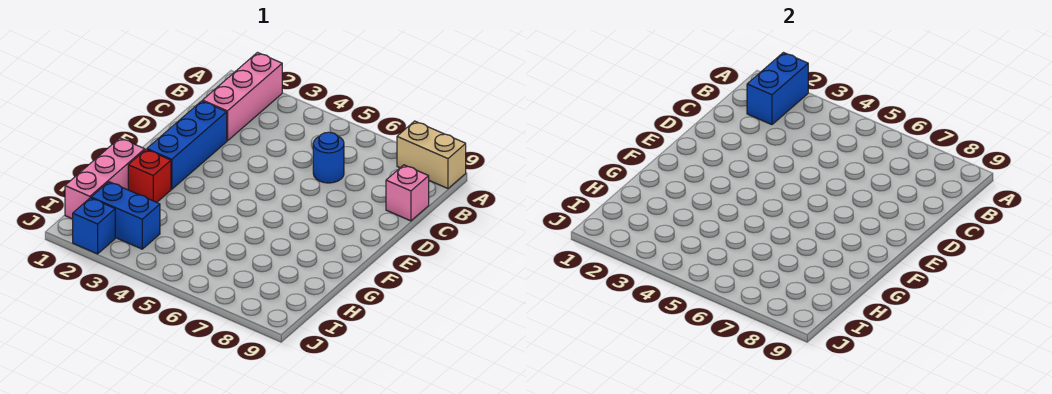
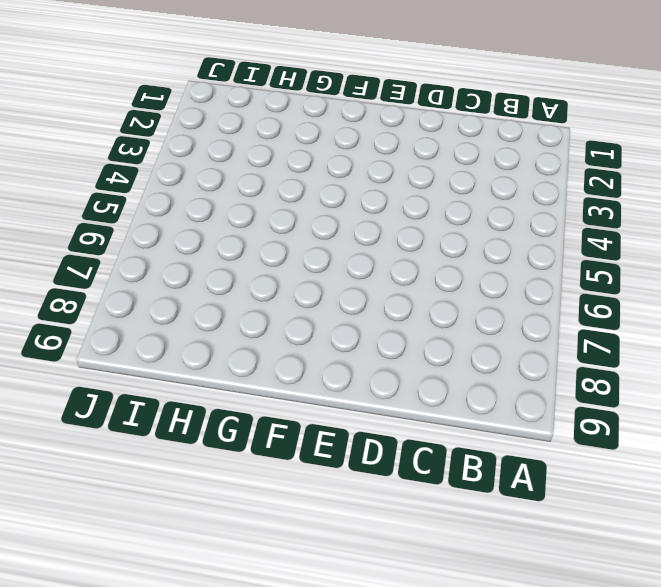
none -> pink 1x3 brick [203,53,282,141]
none -> tan 1x2 brick [397,121,466,188]

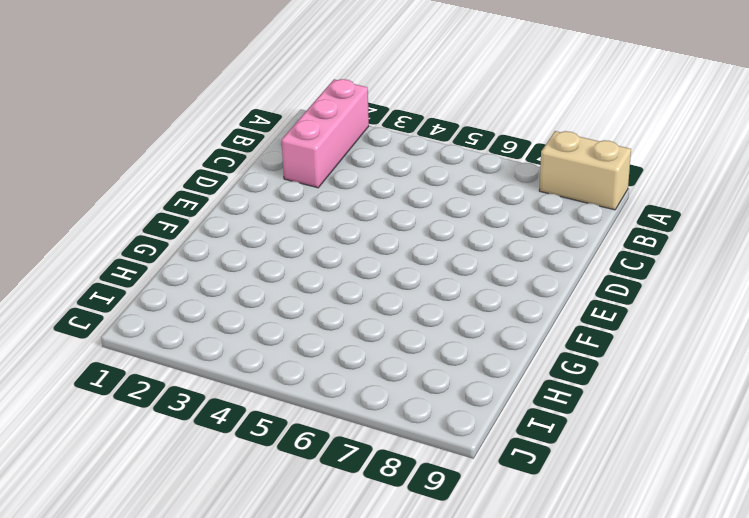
none -> blue 1x1 round brick [313,132,344,183]
none -> pink 1x1 brick [386,165,429,221]

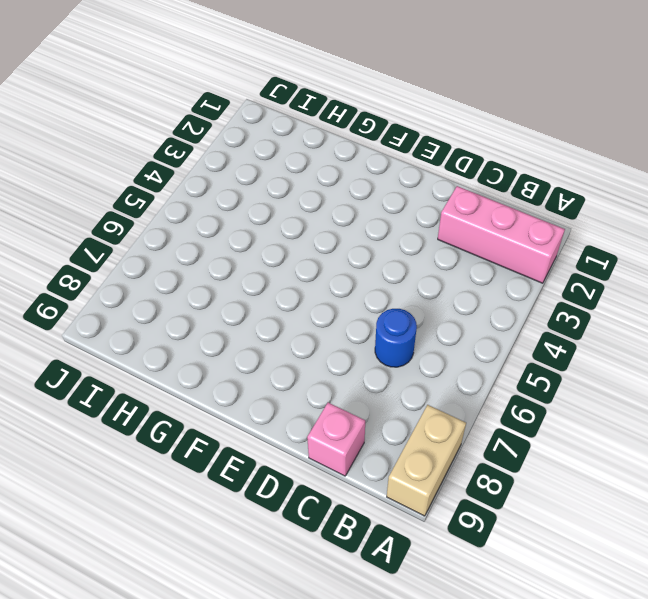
none -> blue 1x3 brick [147,101,227,189]
none -> pink 1x3 brick [65,138,145,219]

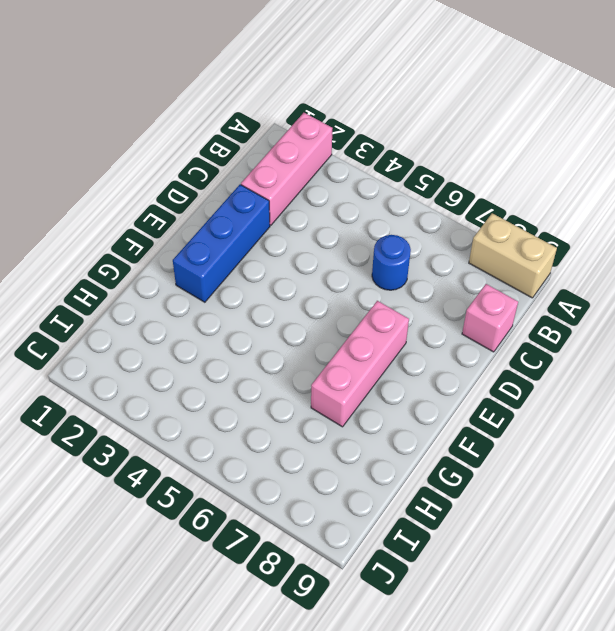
pink 1x3 brick [311,301,409,427] -> pink 1x3 brick moved to [65,138,145,219]
none -> red 1x1 brick [128,150,171,202]
none -> blue 1x2 brick [91,182,160,249]

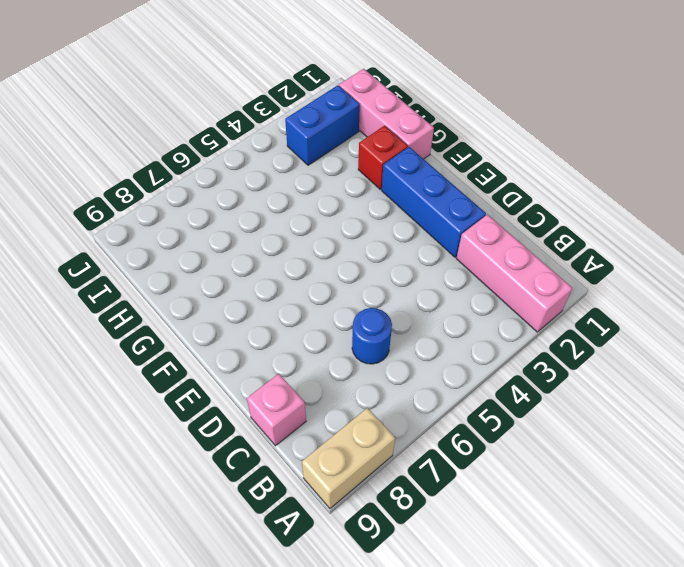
none -> blue 1x1 brick [73,198,115,254]
none -> blue 1x2 brick [747,53,808,125]

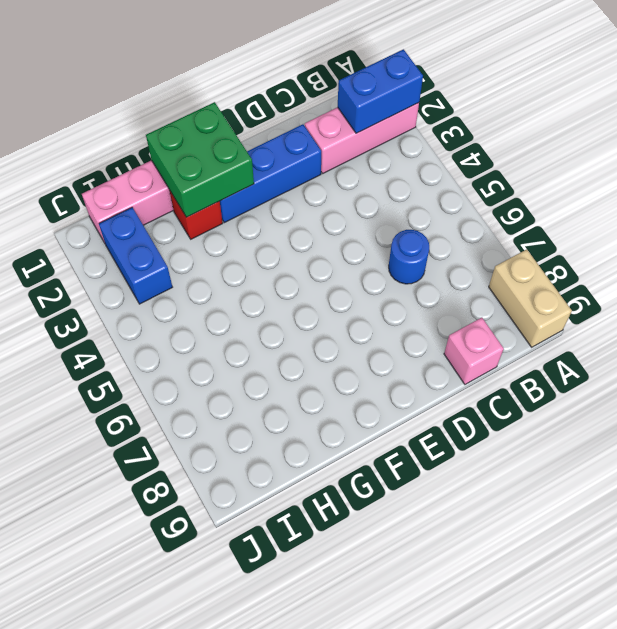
green 2x2 brick [146,102,254,217] -> none
none -> blue 1x1 brick [73,198,115,254]

